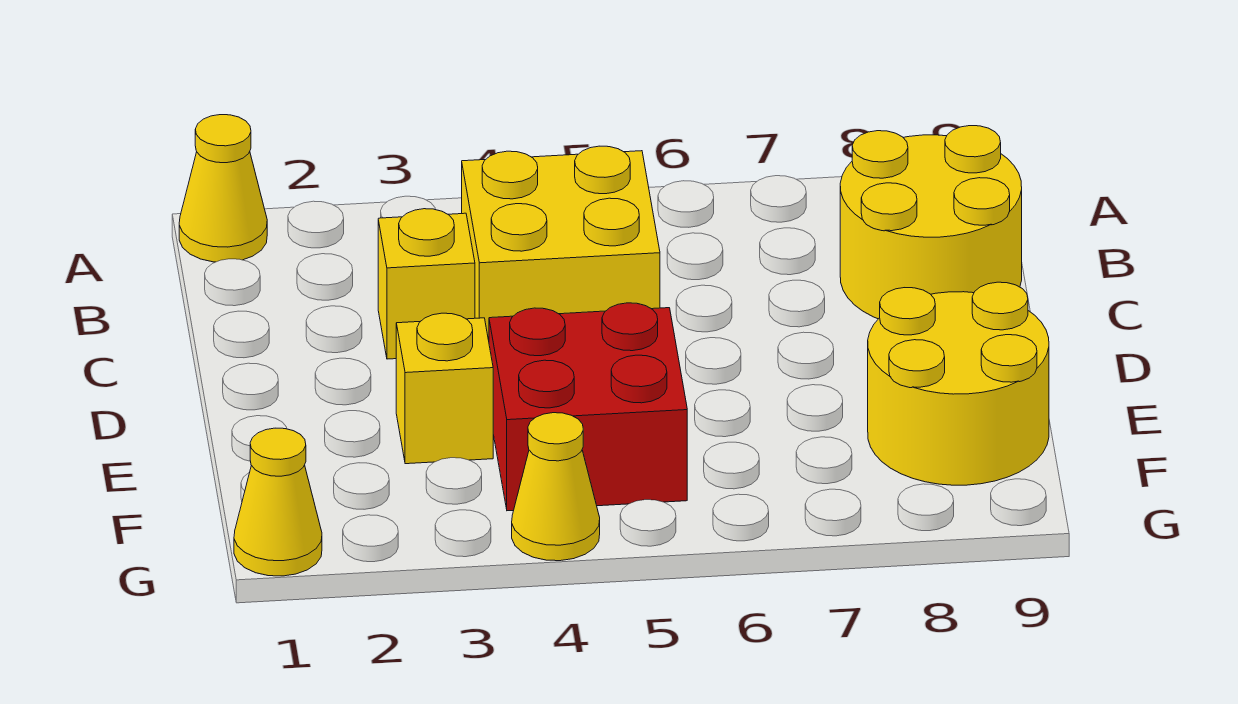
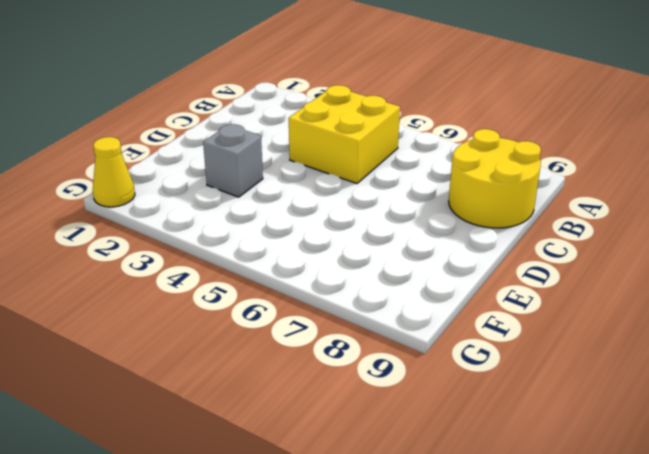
grey 1x1 brick [203,124,263,197] -> yellow 1x1 brick [396,313,493,464]
none -> yellow 1x1 cone [179,115,267,262]
none -> yellow 1x1 brick [378,209,475,359]

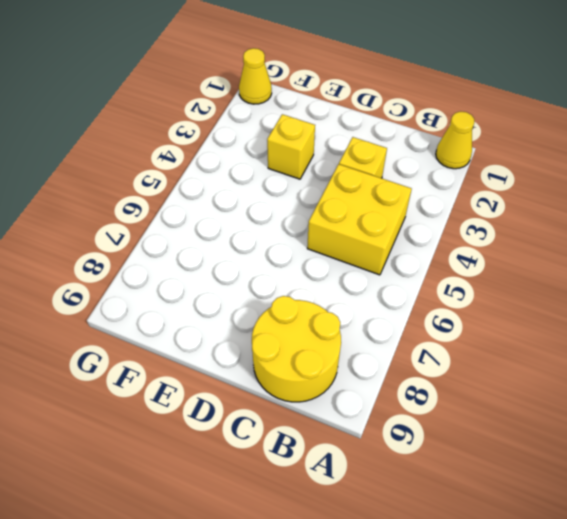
none -> red 2x2 brick [489,303,687,511]
none -> yellow 2x2 round brick [868,282,1049,485]

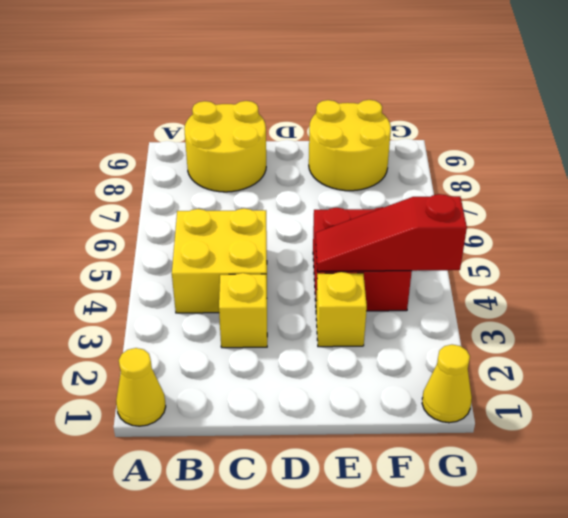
red 1x3 slope [316,194,467,272] -> none
none -> yellow 1x1 cone [512,413,600,561]

